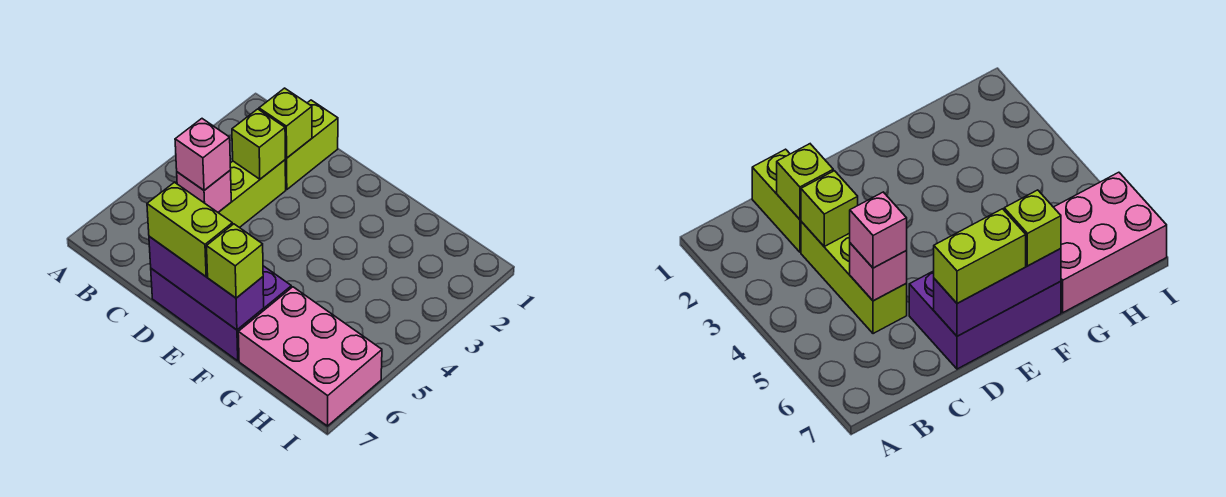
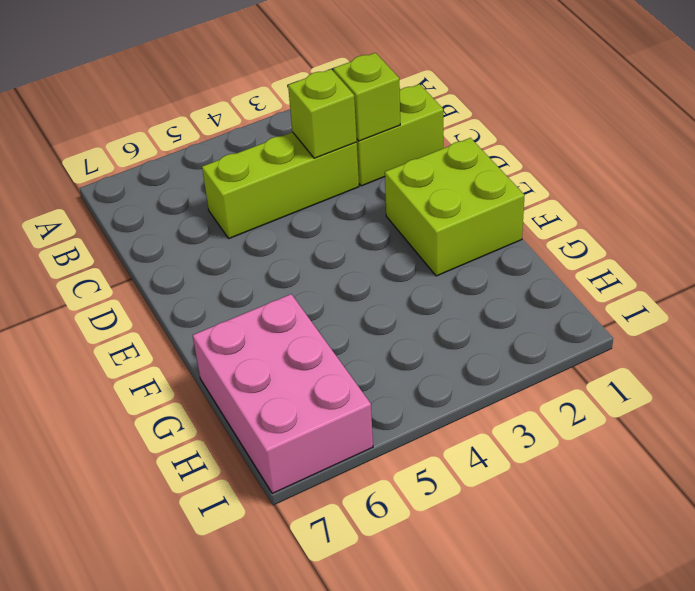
lime 2x2 brick [385,138,525,276] -> none
none -> purple 2x3 brick [151,266,291,361]
none -> pink 1x1 brick [177,170,231,212]

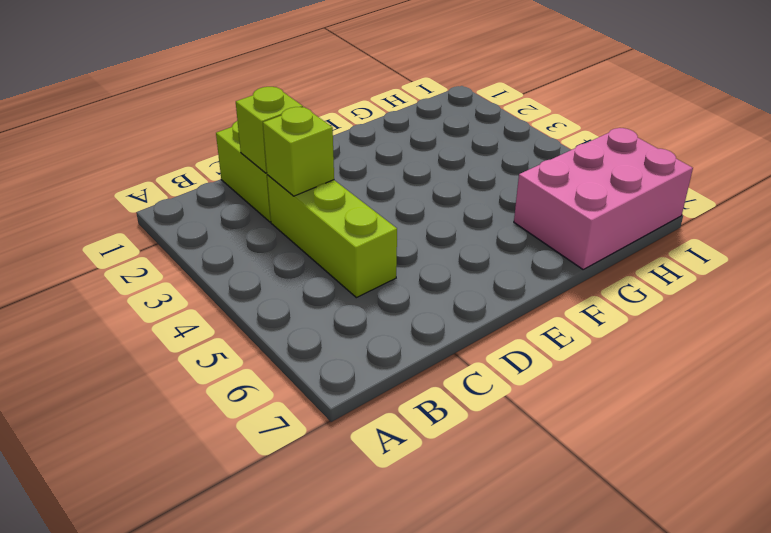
none -> purple 2x3 brick [151,266,291,361]
none -> pink 1x1 brick [177,170,231,212]

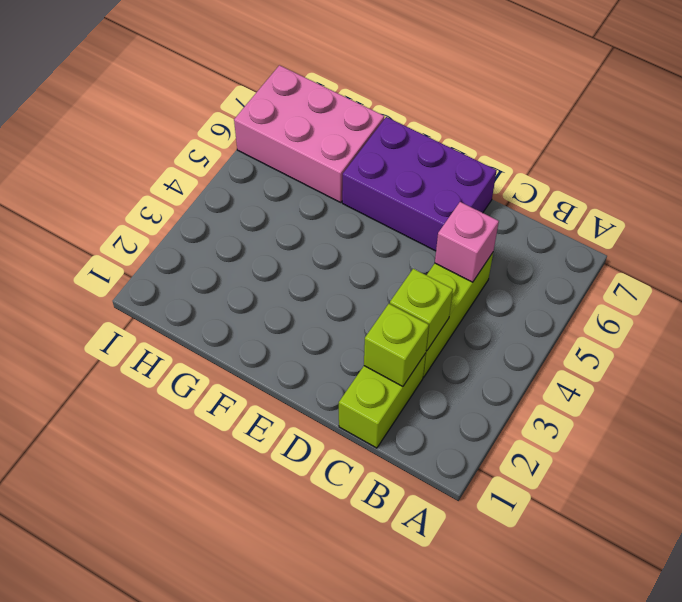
none -> purple 1x3 brick [149,236,264,330]
none -> pink 1x1 brick [175,119,231,190]

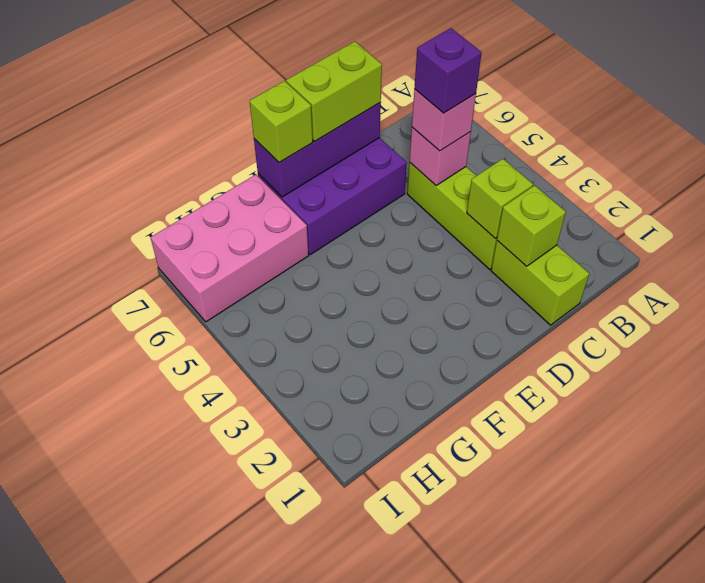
purple 1x1 brick [414,28,482,113] -> none

